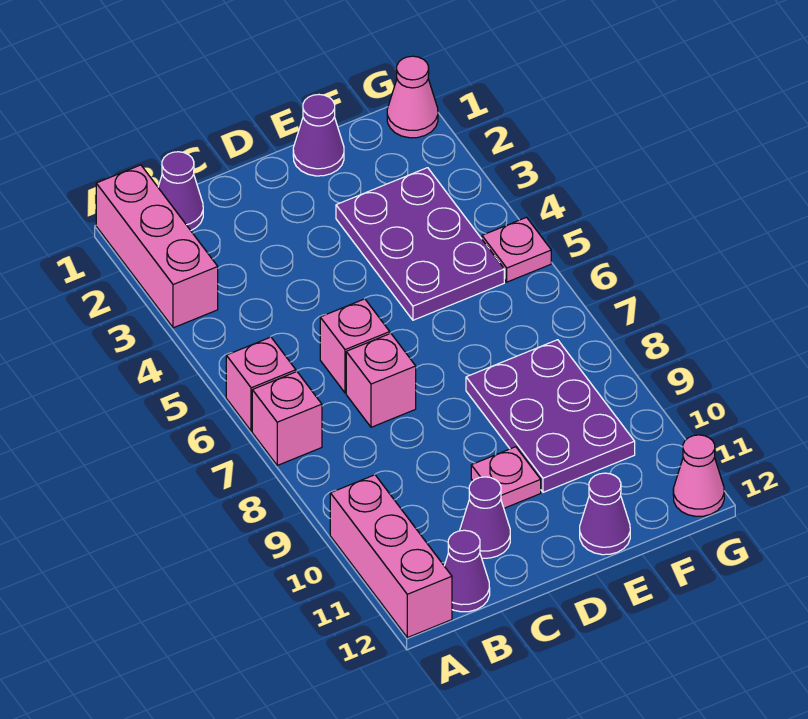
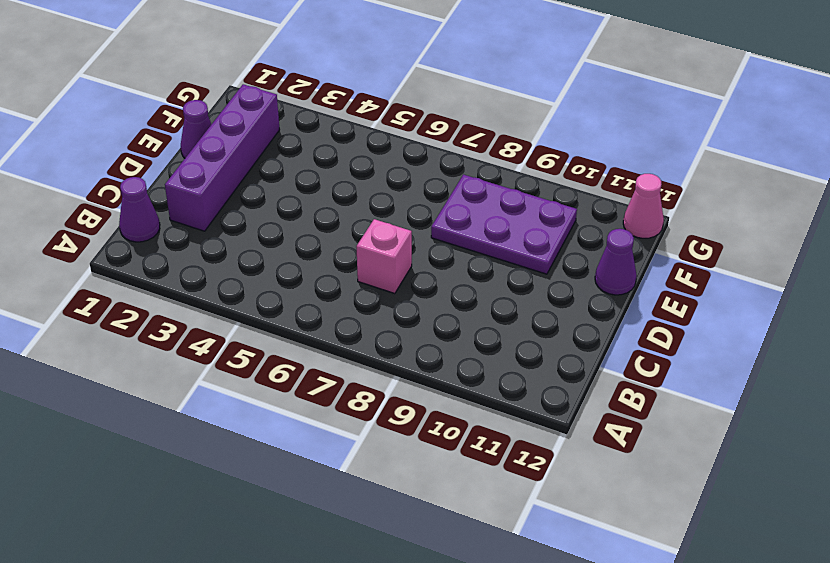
purple 1x4 brick [165,84,280,231] -> none
none -> pink 1x3 brick [96,165,218,328]
none -> pink 1x1 brick [226,337,296,431]
none -> pink 1x1 brick [252,372,322,465]

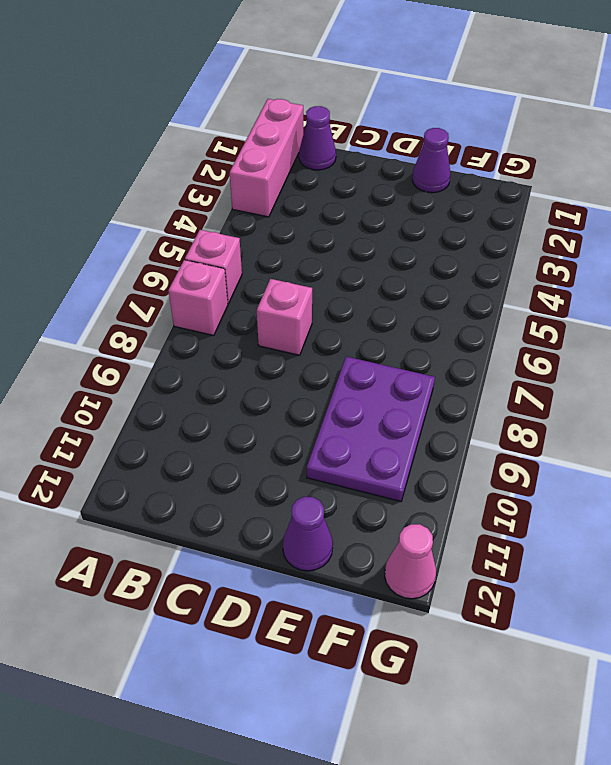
none -> pink 1x3 brick [330,475,452,638]
none -> purple 1x1 cone [444,530,490,612]
none -> pink 1x1 brick [320,299,390,393]

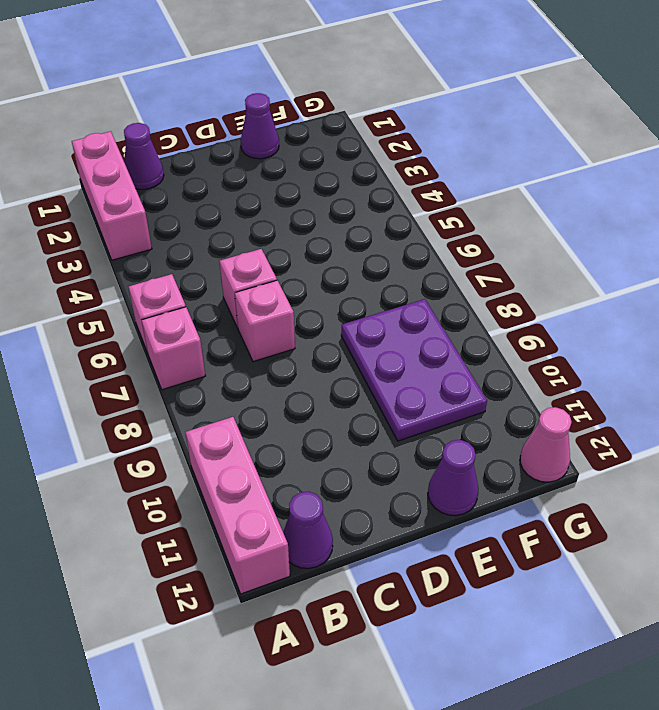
none -> purple 1x1 cone [460,477,510,558]
none -> pink 1x1 plate [471,447,541,508]
none -> purple 2x3 plate [336,168,504,320]

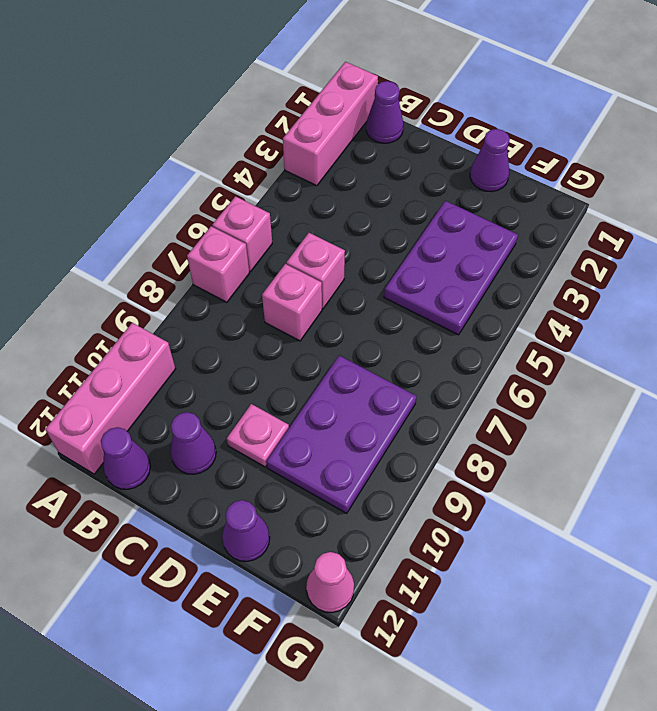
none -> pink 1x1 cone [387,56,438,138]
none -> pink 1x1 plate [482,217,551,282]

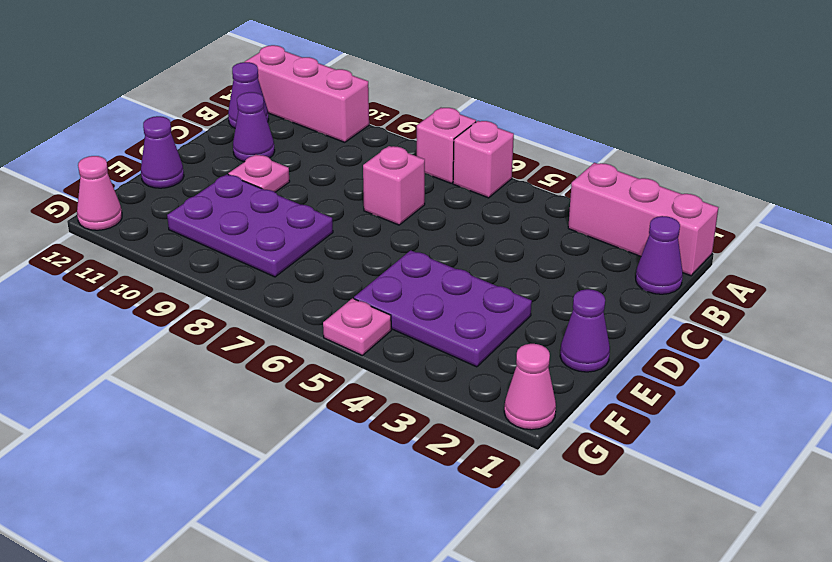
none -> pink 1x1 brick [320,299,390,393]

